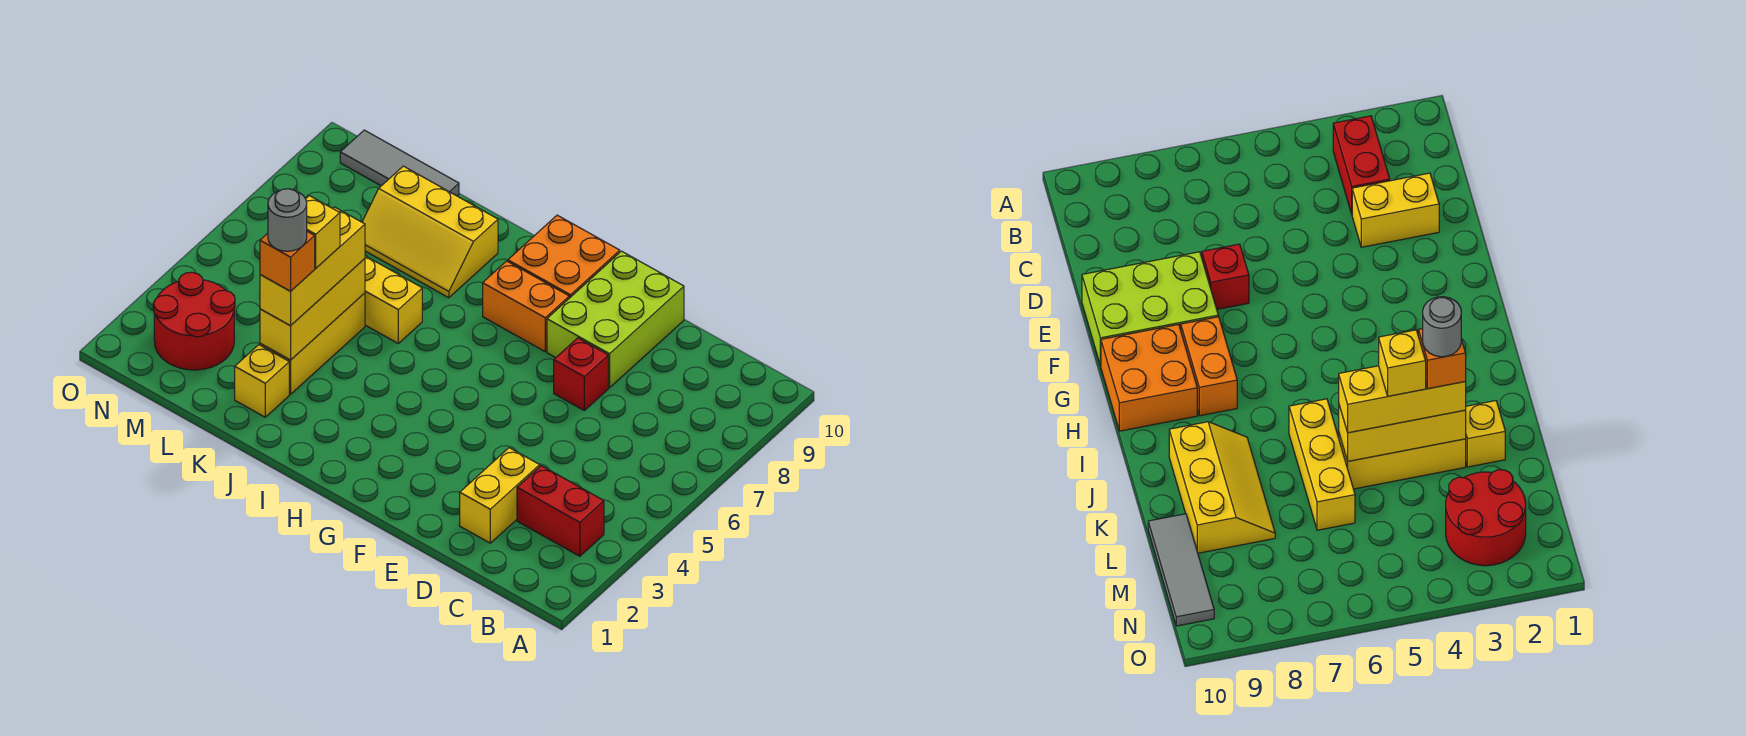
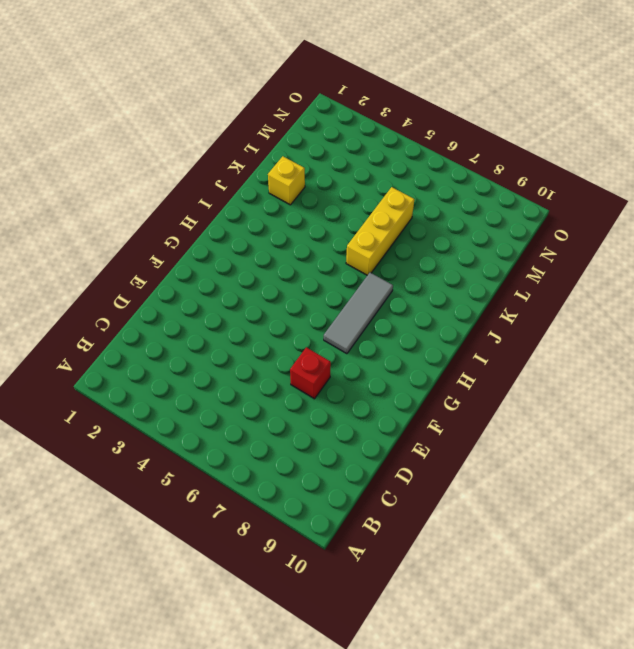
grey 1x3 tile [324,273,393,354] -> grey 1x3 tile moved to [340,130,459,196]
none -> red 1x2 brick [517,466,604,556]
none -> yellow 1x2 brick [460,448,540,543]
none -> lime 2x3 brick [547,251,684,388]

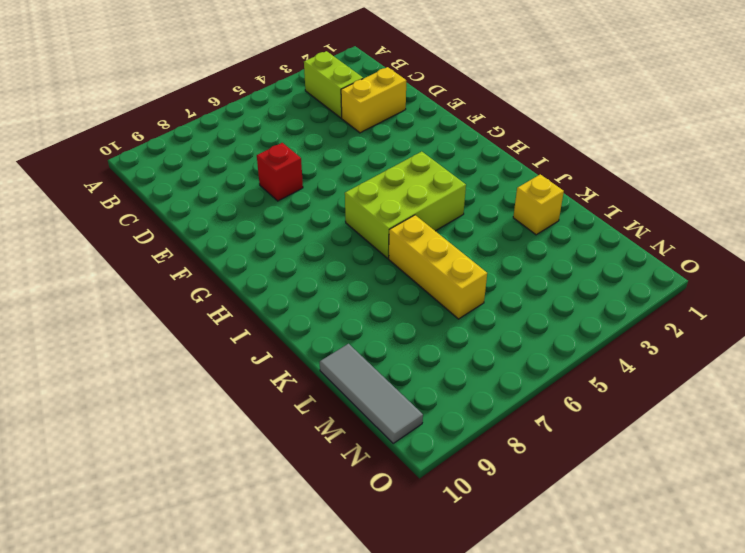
lime 1x2 brick [304,51,363,118] -> red 1x2 brick [517,466,604,556]
lime 2x3 brick [345,152,466,258] -> lime 2x3 brick moved to [547,251,684,388]
none -> orange 1x2 brick [483,261,569,351]
none -> orange 2x2 brick [508,215,620,298]
none -> yellow 2x3 slope [362,166,498,298]

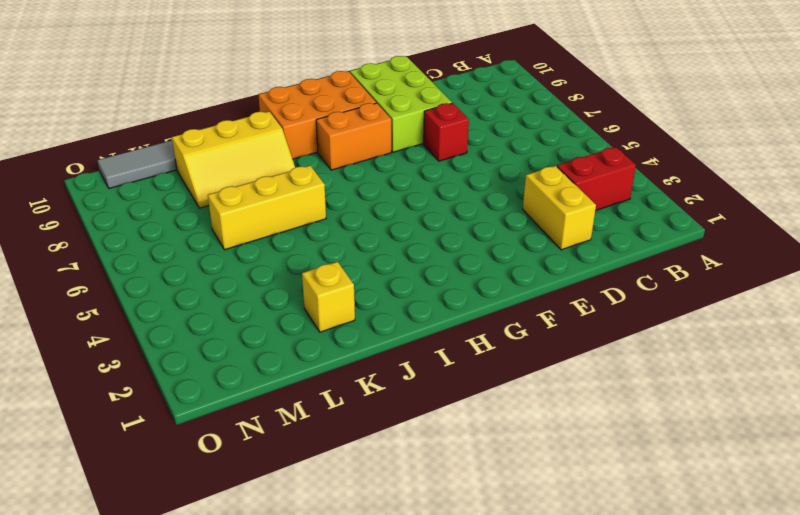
orange 2x3 brick [258,71,376,159] -> orange 2x2 brick [508,215,620,298]
none -> yellow 1x3 brick [260,293,365,394]
none -> red 2x2 round brick [153,272,235,370]
none -> yellow 1x3 brick [260,259,365,360]

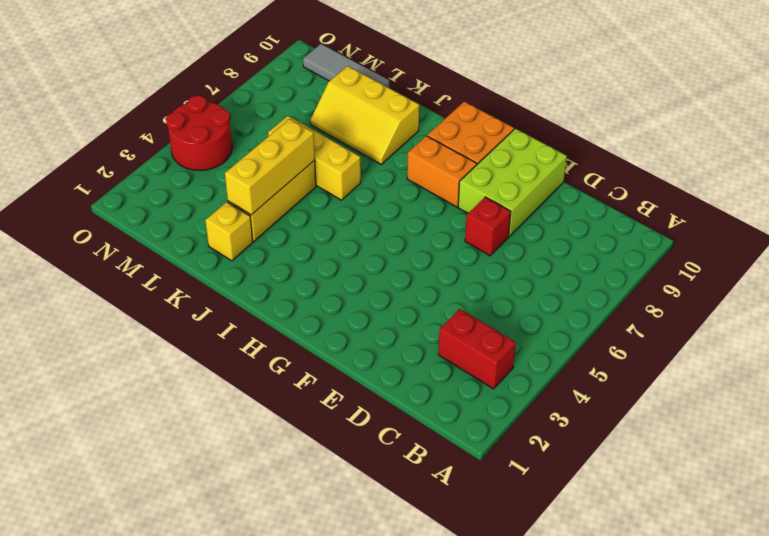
red 2x2 round brick [166,96,232,170] -> red 2x2 round brick moved to [153,272,235,370]
none -> yellow 1x2 brick [460,448,540,543]
none -> yellow 1x3 brick [260,207,365,326]
none -> orange 1x1 brick [260,232,315,291]

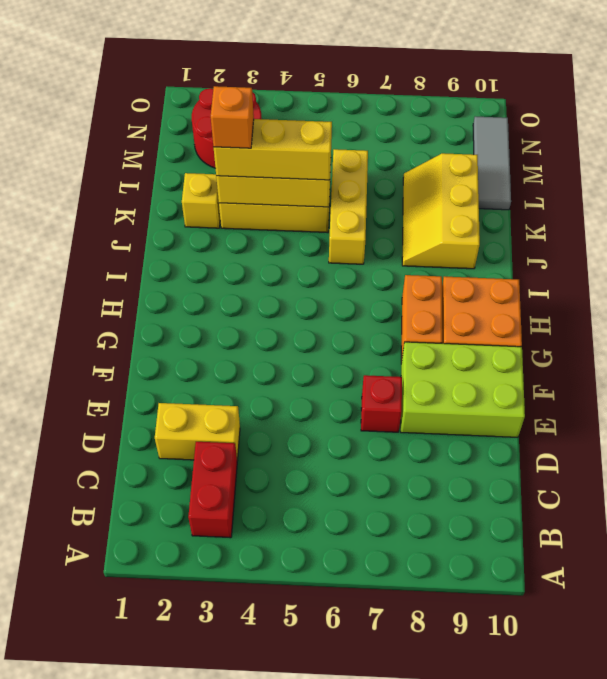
none -> yellow 1x1 brick [306,196,340,268]
none -> grey 1x1 round brick [268,189,307,251]

